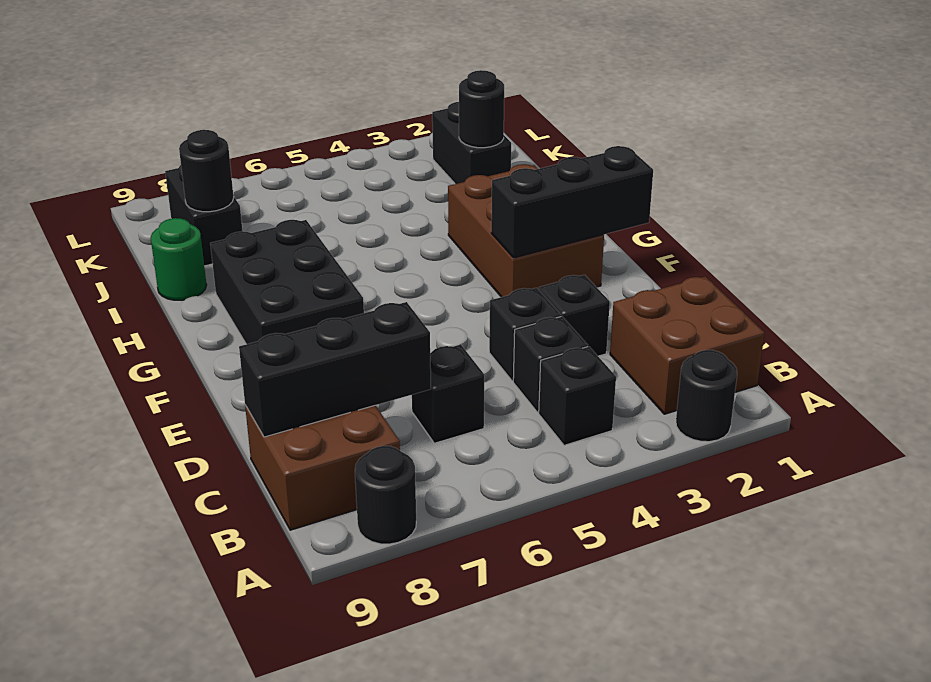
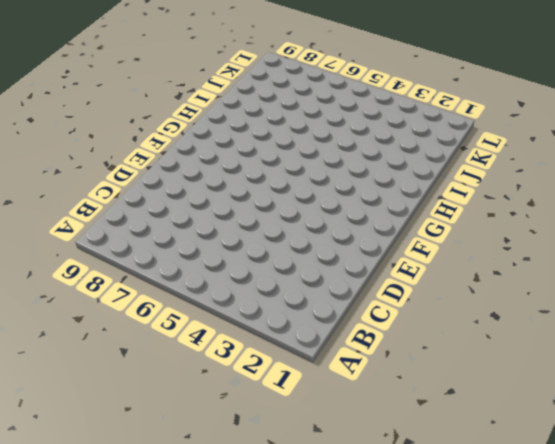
none -> black 1x1 round brick [676,350,737,442]
none -> black 1x1 round brick [355,446,416,544]
none -> brown 2x2 brick [610,276,765,414]

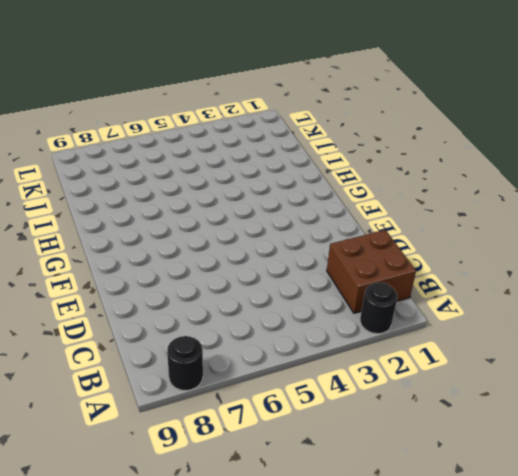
none -> black 1x1 brick [539,347,616,445]
none -> brown 2x2 brick [245,405,400,530]
none -> black 1x1 brick [513,316,588,412]

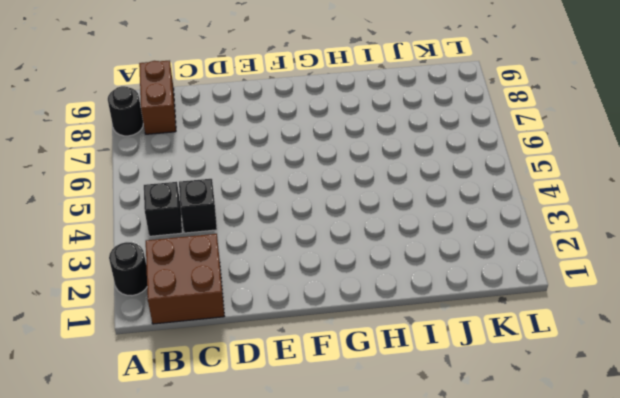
brown 1x2 brick [139,60,176,134] -> brown 2x2 brick [245,405,400,530]
none -> black 1x1 brick [412,345,484,443]
none -> black 1x1 brick [539,275,610,356]
none -> black 1x1 brick [489,288,561,381]

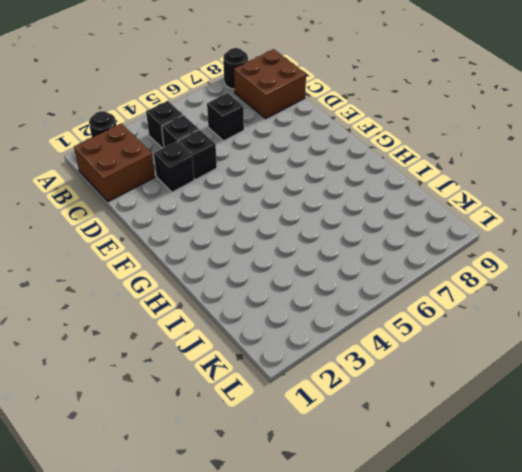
none -> brown 2x3 brick [448,164,604,297]
none -> black 2x3 brick [210,220,364,344]
none -> green 1x1 round brick [151,218,206,300]

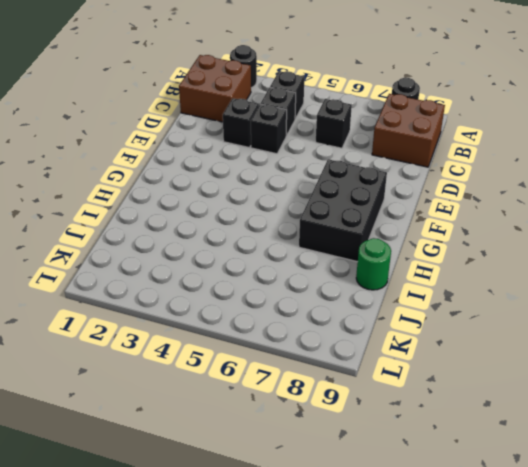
none -> brown 2x3 brick [448,164,604,297]
none -> black 1x2 brick [432,102,511,184]
none -> black 1x2 brick [165,165,243,266]

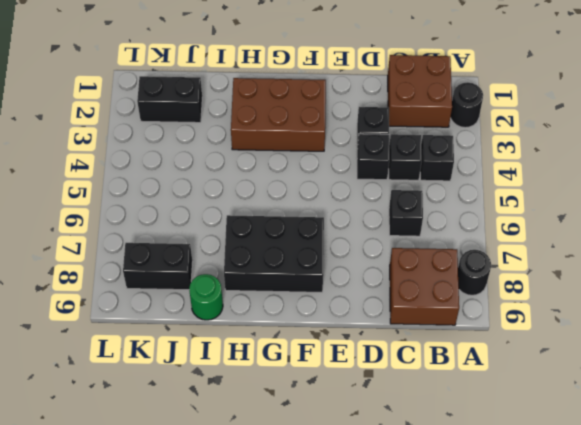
none -> black 1x3 brick [239,302,431,437]
none -> black 1x3 brick [491,146,653,258]
none -> black 1x1 round brick [459,70,504,148]

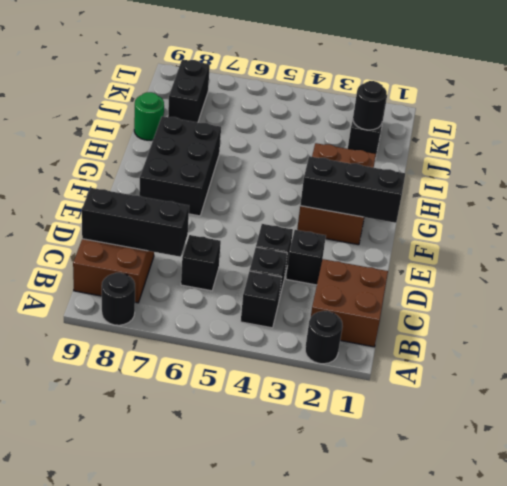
none -> black 1x1 round brick [179,130,234,212]

